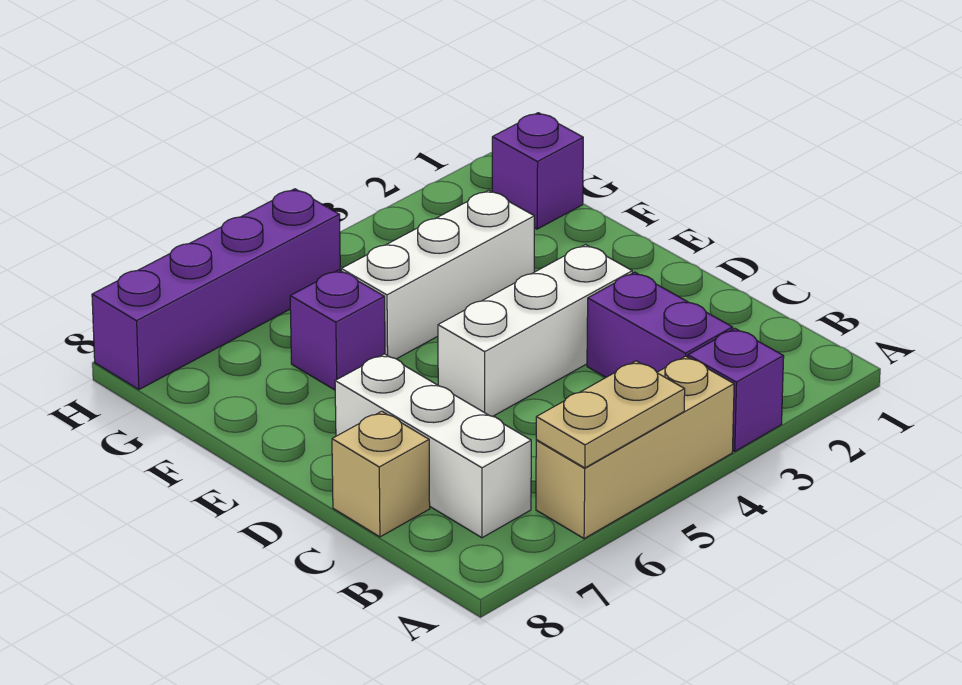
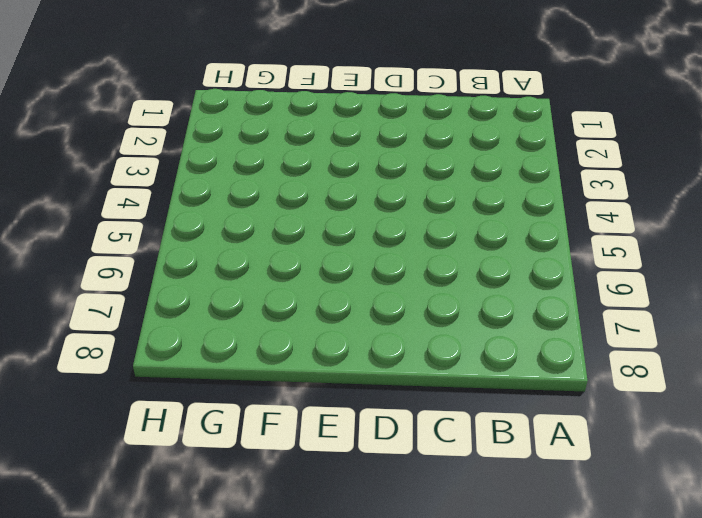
none -> purple 1x1 brick [688,329,784,451]
none -> tan 1x3 brick [536,356,734,539]

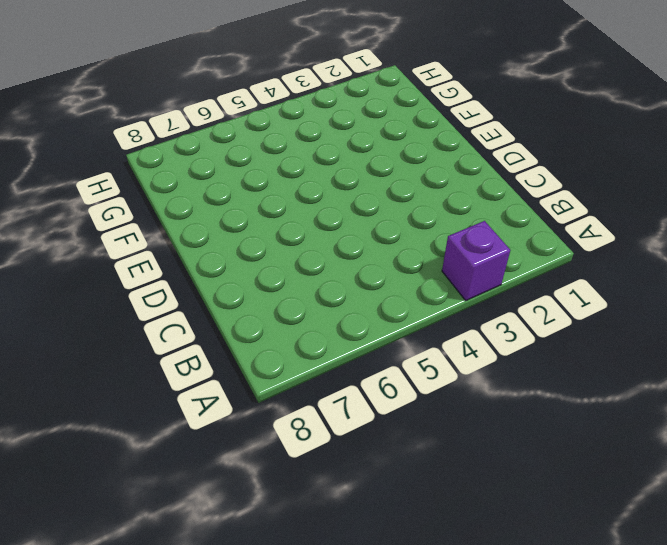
none -> tan 1x3 brick [536,356,734,539]
none -> purple 1x2 brick [587,272,733,377]

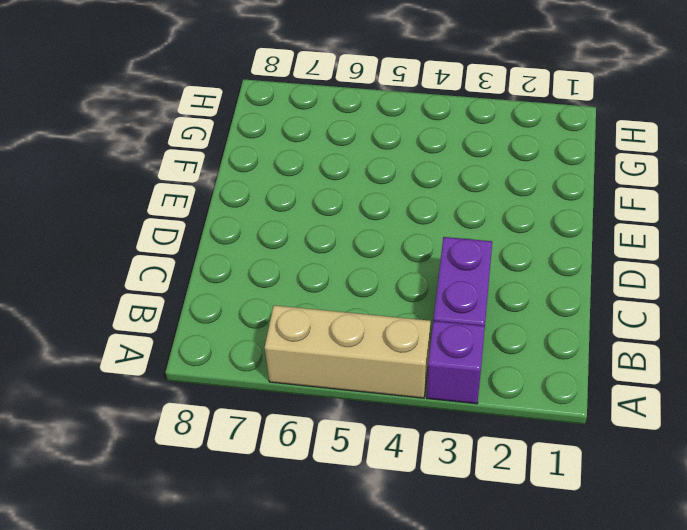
none -> white 1x3 brick [335,354,531,538]
none -> tan 1x1 brick [332,411,430,537]

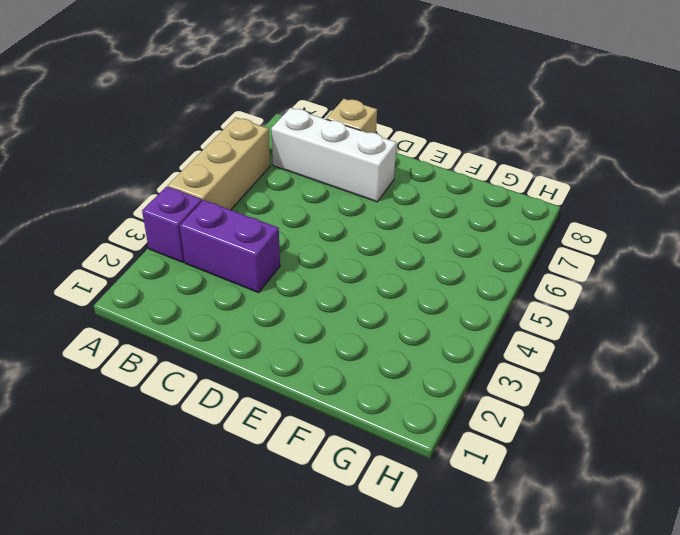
none -> white 1x3 brick [438,245,632,416]
none -> white 1x3 brick [341,190,534,359]

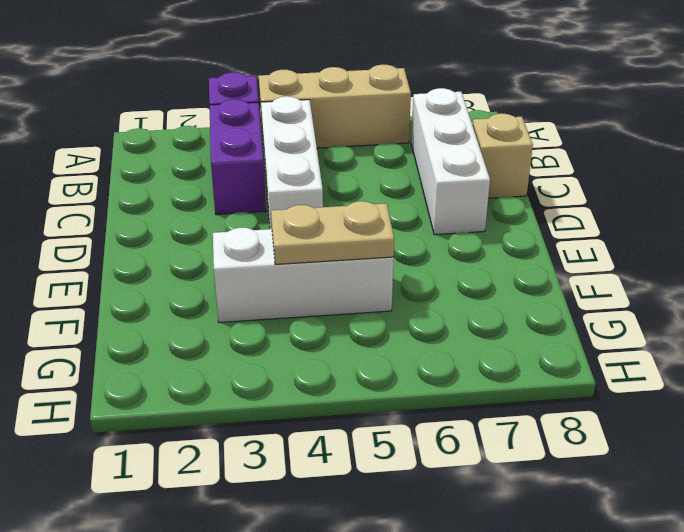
white 1x3 brick [261,96,323,229] -> white 1x3 brick turned to [438,245,632,416]
tan 1x2 plate [271,201,394,264] -> tan 1x2 plate moved to [536,361,685,468]
none -> purple 1x1 brick [290,270,385,390]
none -> purple 1x1 brick [492,113,583,229]

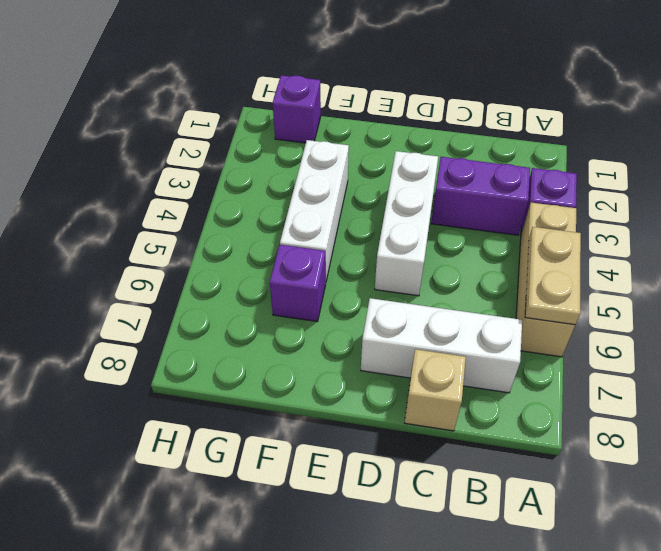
none -> purple 1x4 brick [92,189,340,390]

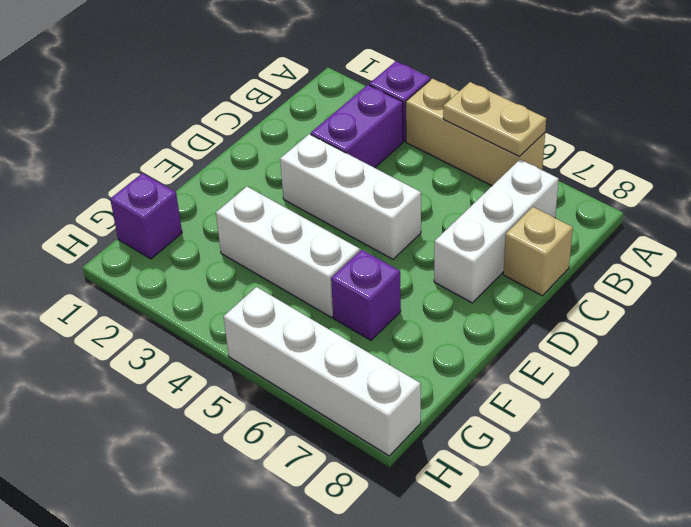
white 1x4 brick [224,287,421,456] -> purple 1x4 brick [92,189,340,390]

